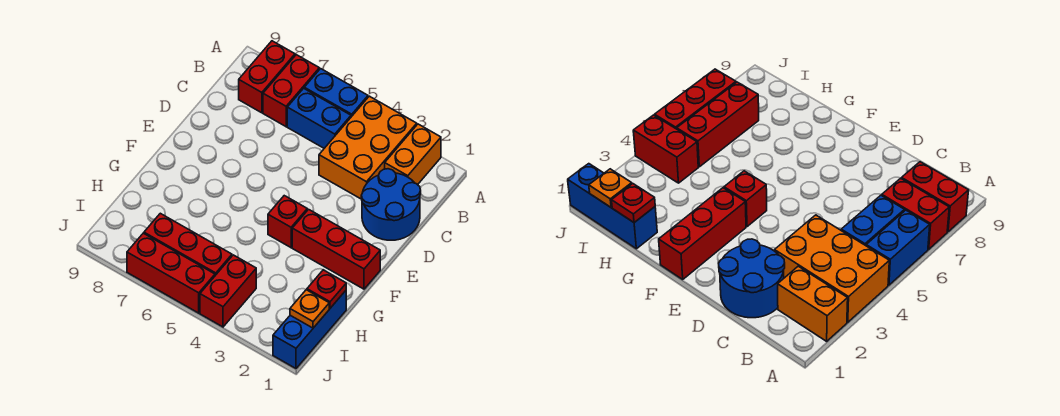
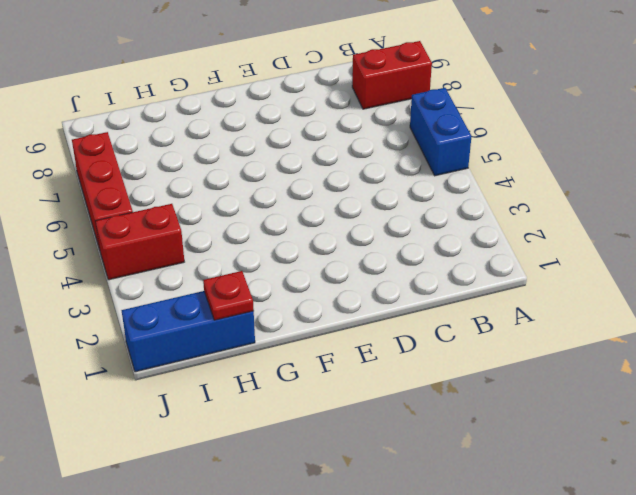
none -> orange 1x2 brick [385,124,441,185]
none -> orange 2x3 brick [319,96,417,199]
none -> red 1x2 brick [263,55,319,126]

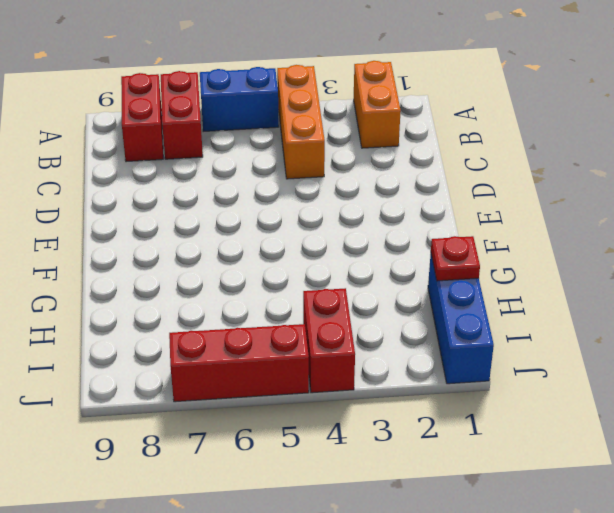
orange 1x3 brick [277,65,325,179] -> orange 2x3 brick [319,96,417,199]
none -> blue 1x2 brick [287,88,351,148]
none -> blue 2x2 round brick [361,169,421,240]
none -> red 1x3 brick [292,209,380,289]

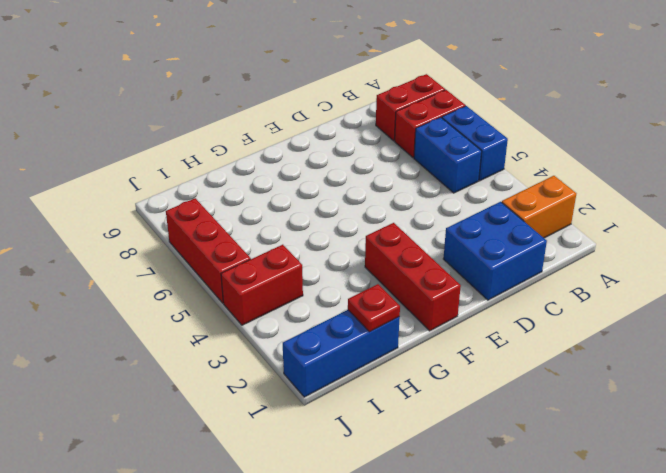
blue 2x2 brick [443,202,547,300] -> blue 2x2 round brick [361,169,421,240]
none -> orange 2x3 brick [319,96,417,199]
none -> red 1x1 brick [268,196,307,247]
none -> red 1x3 brick [144,213,232,275]

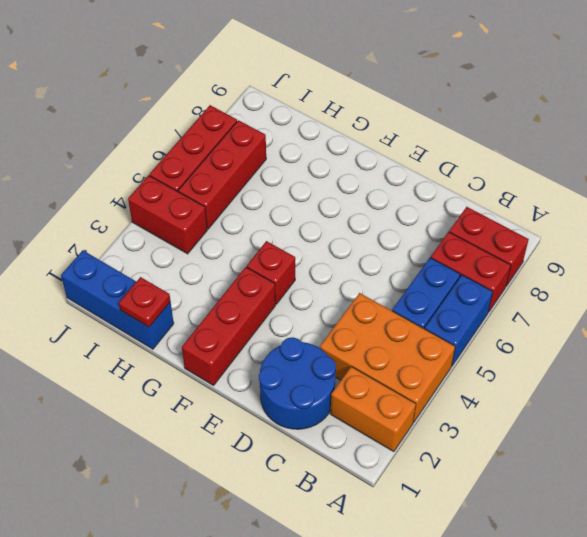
none -> orange 1x1 plate [290,290,329,328]

